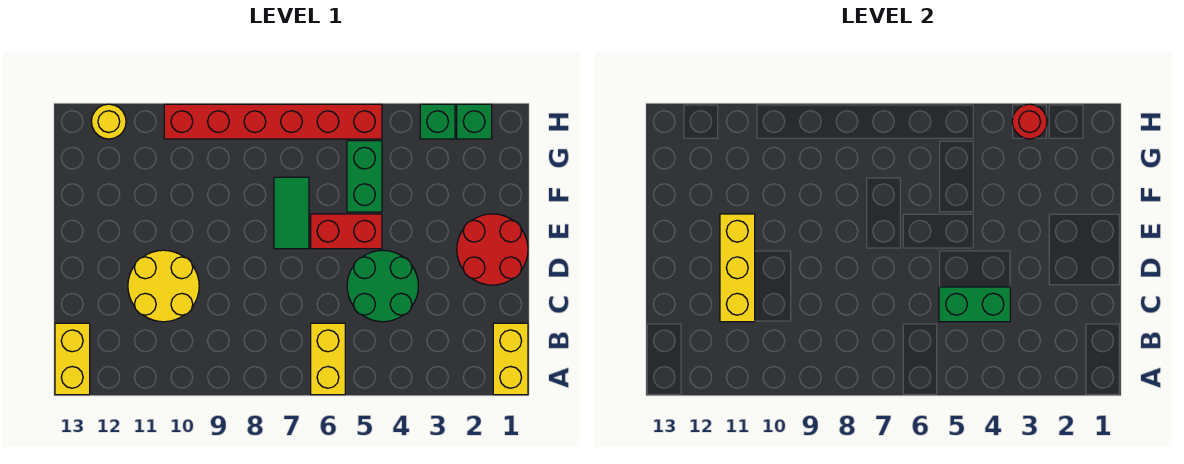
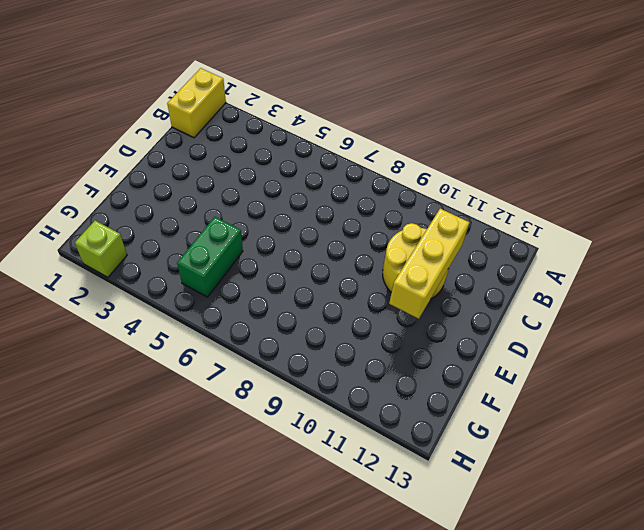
lime 1x1 brick [75,221,127,277] -> green 1x1 brick [457,104,492,139]
none -> yellow 1x2 brick [311,323,345,395]
none -> yellow 1x2 brick [55,323,90,395]
none -> green 2x2 round brick [347,250,418,322]

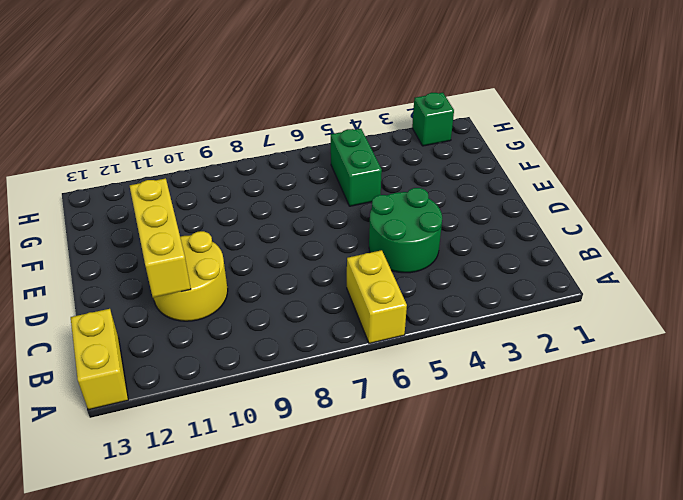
none -> yellow 1x2 brick [493,323,528,395]
none -> red 2x2 round brick [457,214,528,285]
none -> red 1x2 brick [311,214,382,249]

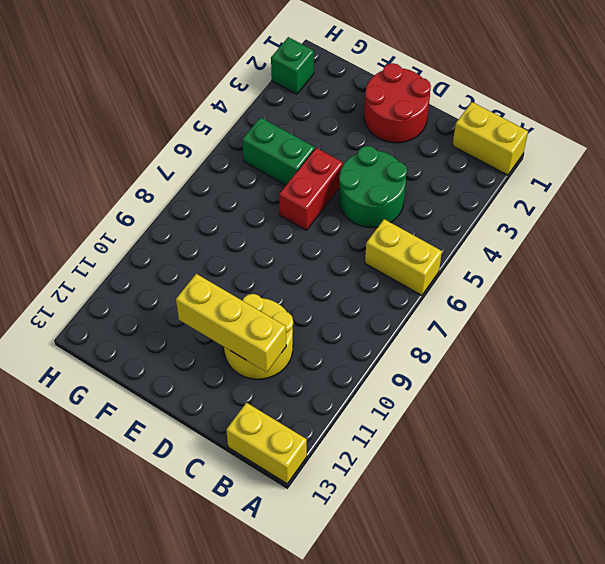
none -> green 1x2 tile [274,177,309,249]
none -> green 1x1 brick [420,104,455,139]
none -> red 1x6 brick [164,104,382,139]

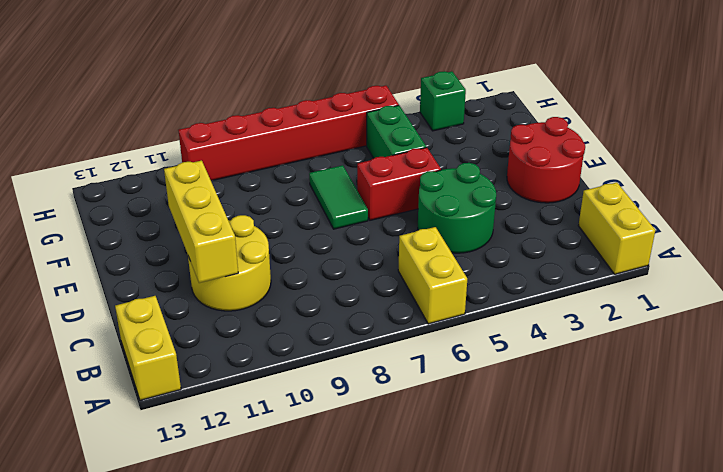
none -> green 1x1 brick [457,104,492,139]
none -> yellow 1x1 round brick [91,104,126,139]
none -> green 1x2 brick [939,287,1010,322]

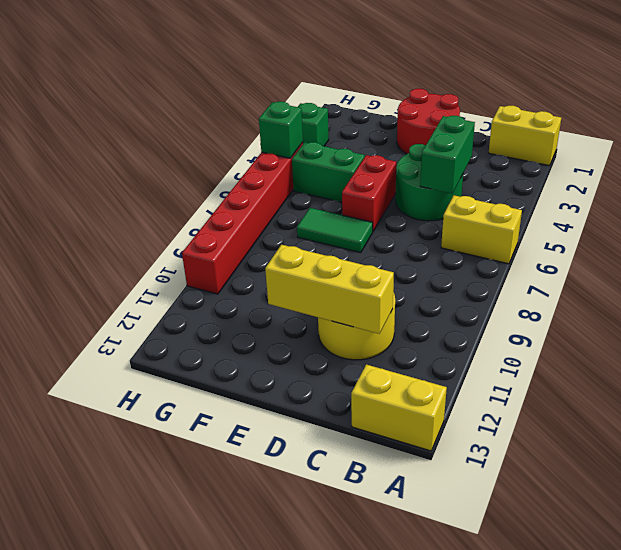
green 1x1 brick [259,102,303,158] -> green 1x1 brick moved to [457,104,492,139]
none -> yellow 1x1 round brick [91,104,126,139]
none -> red 1x1 round brick [1012,104,1047,139]

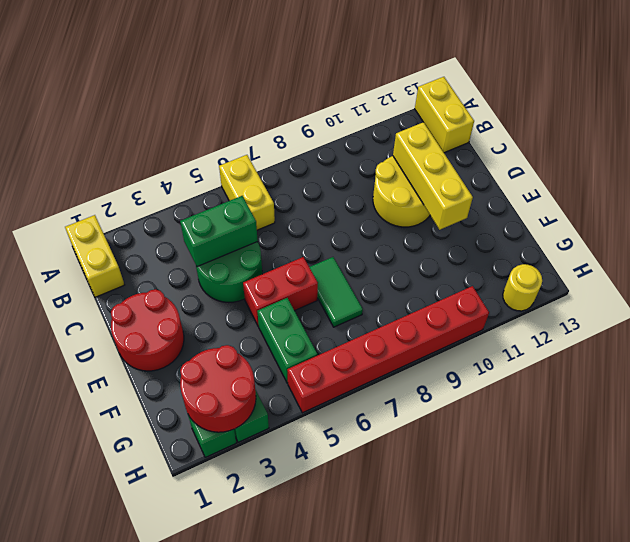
red 2x2 round brick [180,345,256,432] -> red 1x1 round brick [1012,104,1047,139]

